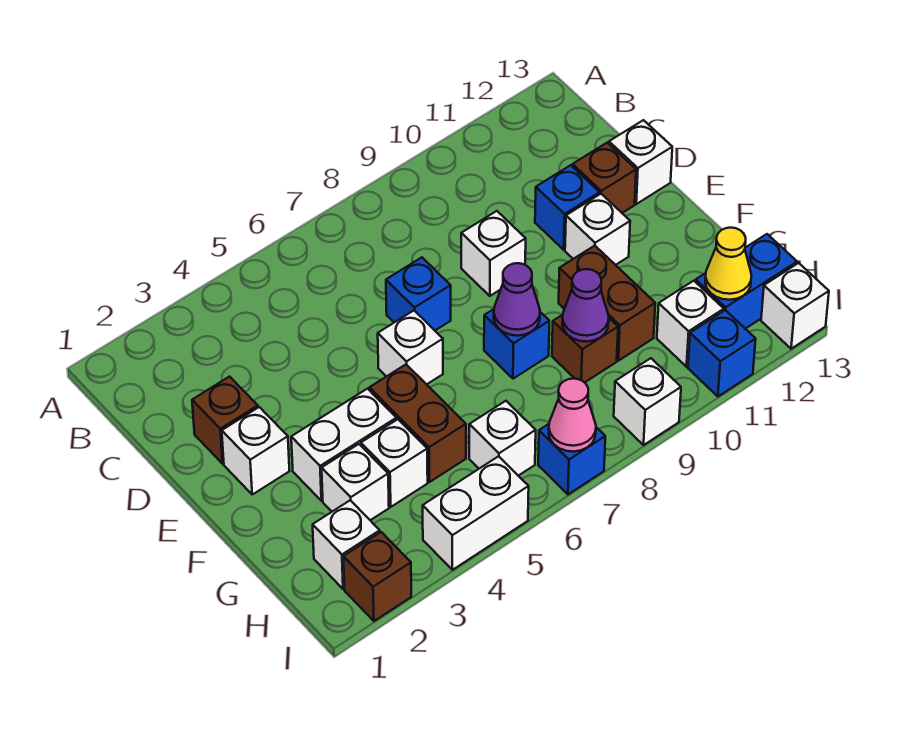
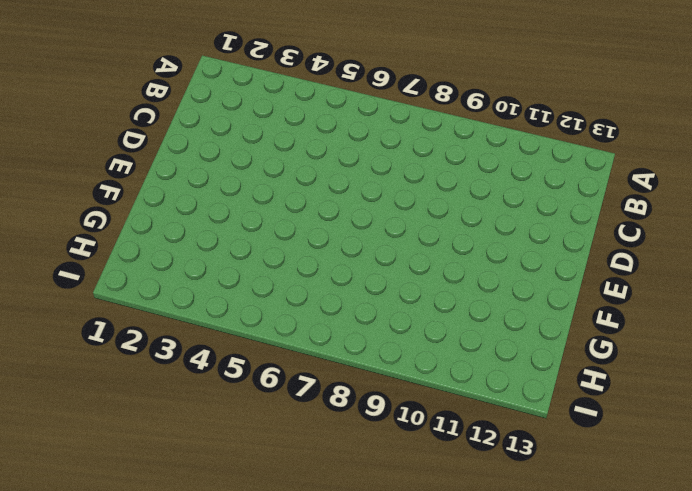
none -> brown 1x1 brick [192,377,258,464]
none -> blue 1x1 brick [386,257,451,330]
none -> white 1x1 brick [461,211,526,296]
none -> blue 1x1 brick [535,165,600,250]

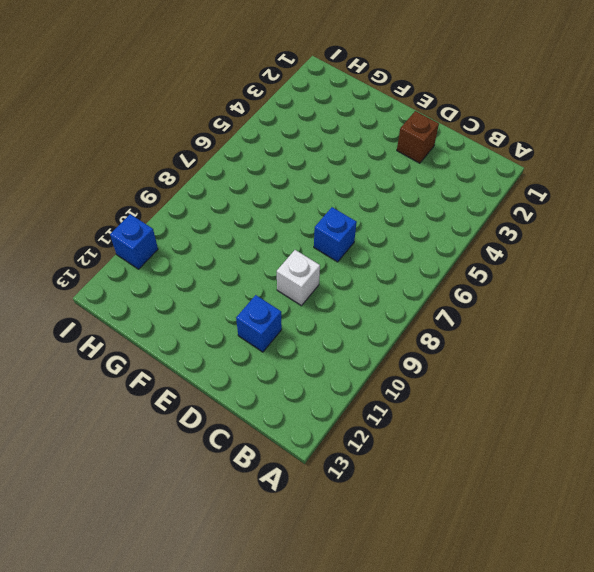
none -> brown 1x1 brick [572,143,636,213]
none -> white 1x1 brick [609,120,672,204]
none -> white 1x1 brick [222,407,289,494]
none -> white 1x1 brick [378,311,443,384]

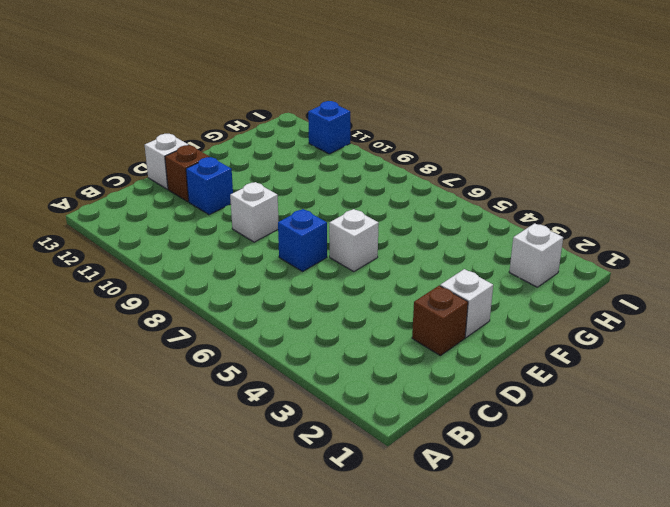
none -> white 1x1 brick [565,194,630,265]
none -> white 1x2 brick [291,389,397,501]
none -> brown 1x2 brick [369,365,466,482]
none -> blue 1x1 brick [484,309,549,379]

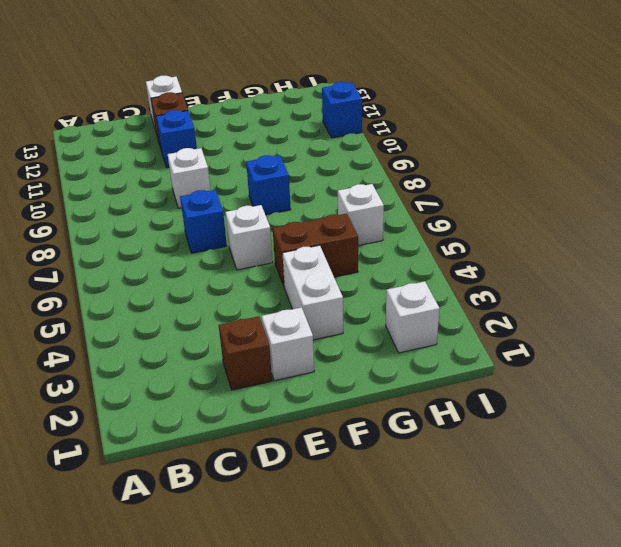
none -> white 1x1 brick [565,194,630,265]
none -> brown 1x2 brick [559,246,655,361]
none -> white 1x1 brick [322,444,389,520]
none -> white 1x1 brick [361,419,428,507]

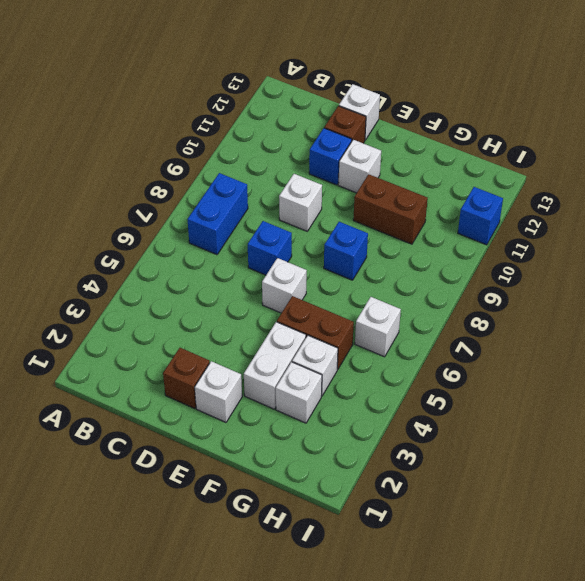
blue 1x2 brick [187,173,248,255] -> blue 1x2 brick moved to [696,234,797,329]
none -> brown 1x1 brick [552,315,618,383]
none -> white 1x1 brick [313,500,380,589]
none -> white 1x1 brick [657,281,724,367]
none -> brown 1x1 brick [343,532,411,621]

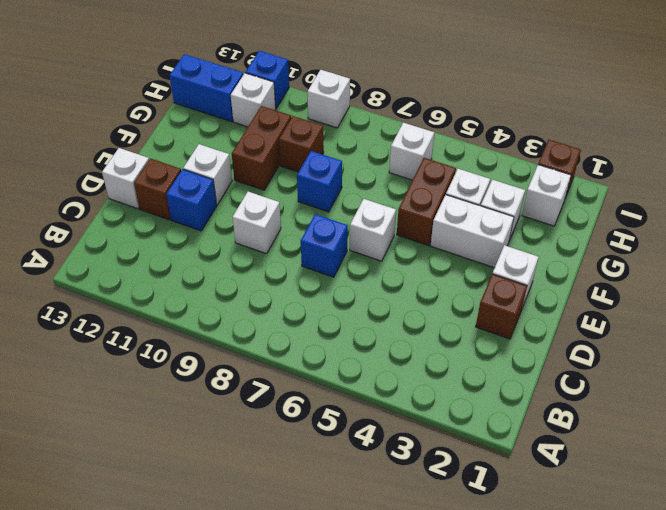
none -> white 1x2 brick [423,456,529,570]
none -> blue 1x1 brick [538,424,605,494]
none -> white 1x1 brick [761,263,829,349]
none -> purple 1x1 cone [494,263,540,336]

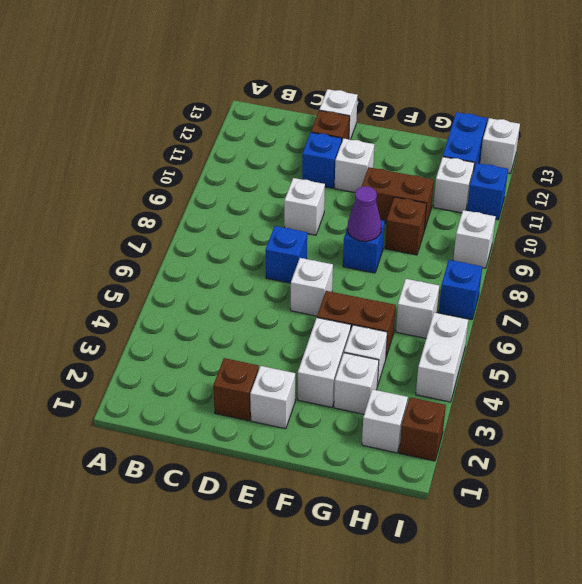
none -> purple 1x1 cone [562,269,609,342]
none -> yellow 1x1 cone [705,228,752,300]
none -> pink 1x1 cone [549,379,596,452]

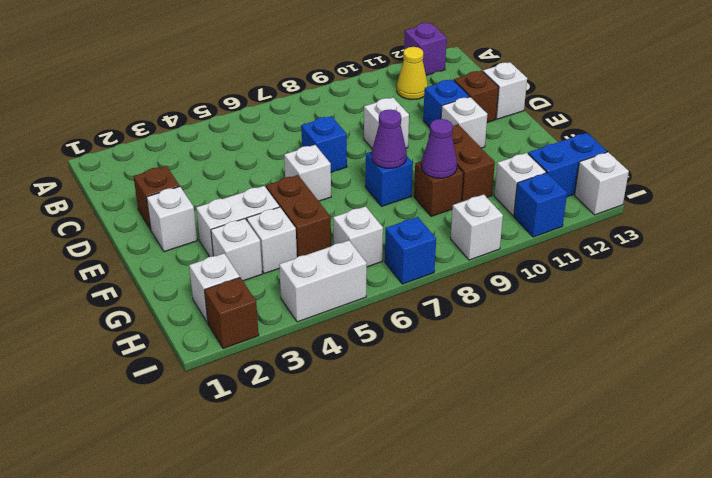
purple 1x1 brick [404,23,447,75] -> none
yellow 1x1 cone [397,47,428,100] -> yellow 1x1 cone moved to [705,228,752,300]
none -> pink 1x1 cone [549,379,596,452]

